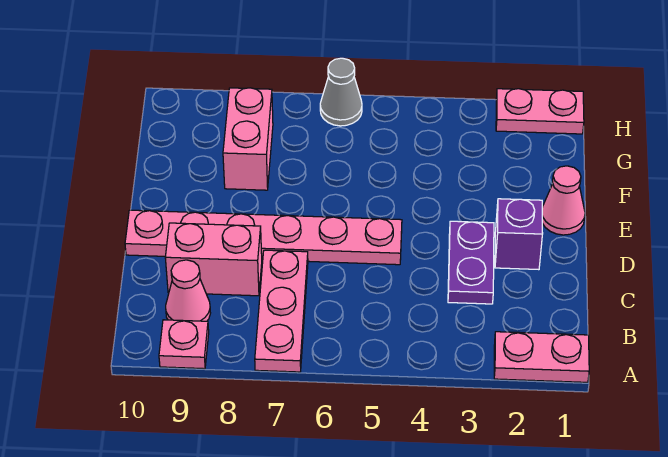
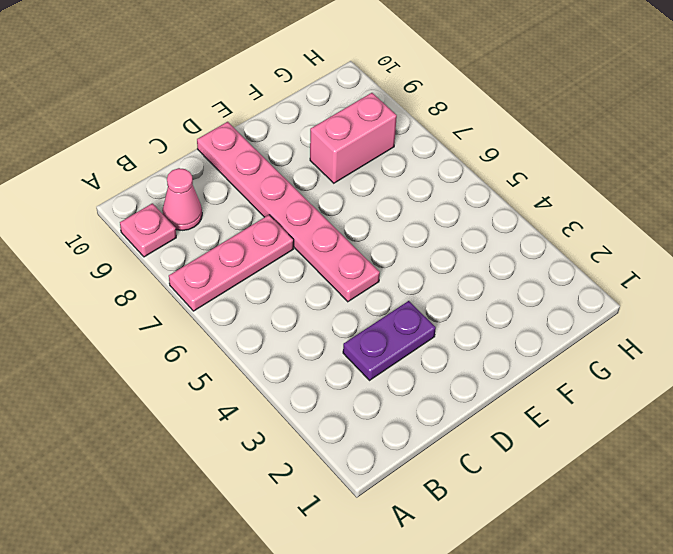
none -> pink 1x2 plate [494,332,589,382]
none -> pink 1x2 brick [165,223,262,296]
none -> purple 1x1 brick [495,199,543,270]

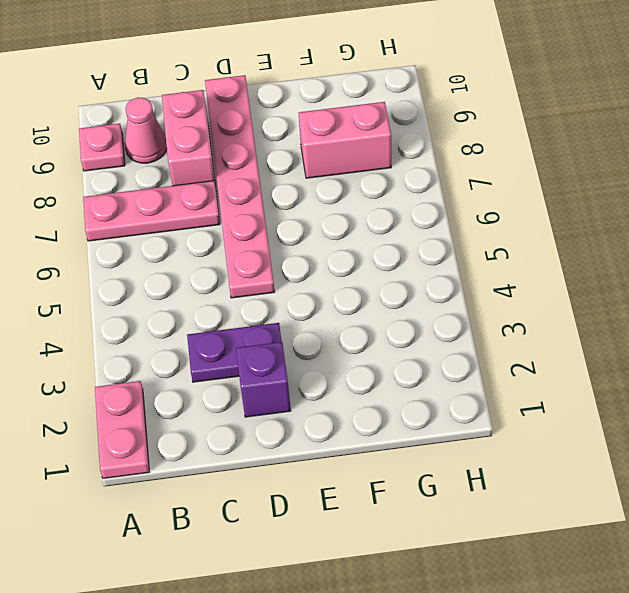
none -> pink 1x1 cone [542,166,585,235]
none -> pink 1x2 plate [496,89,584,134]
none -> grey 1x1 cone [320,58,362,126]

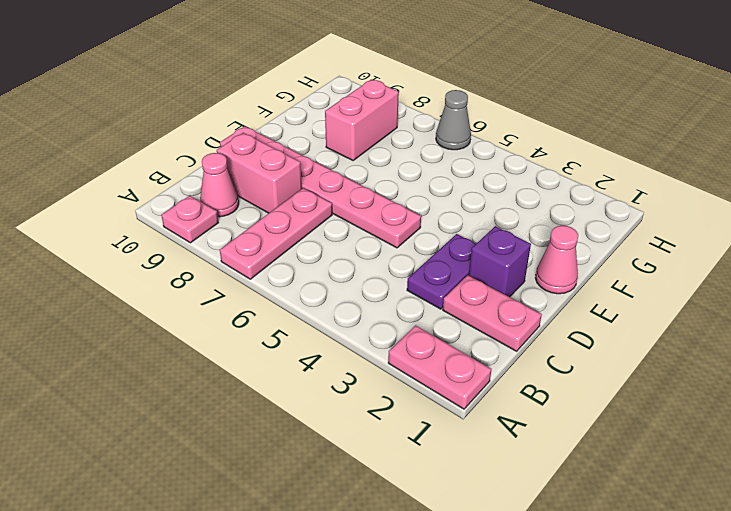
pink 1x2 plate [443,275,542,351] -> pink 1x2 plate moved to [496,89,584,134]

